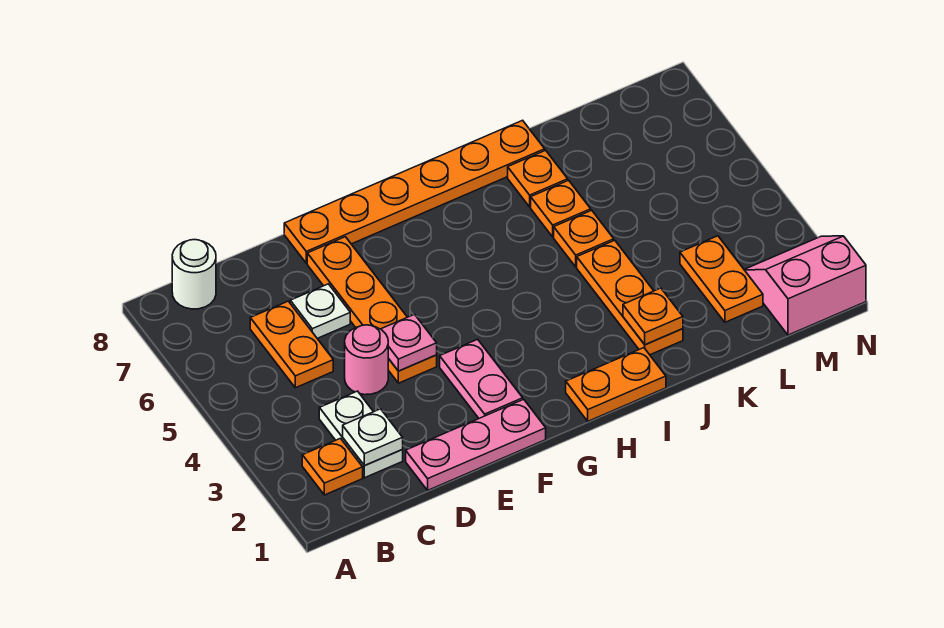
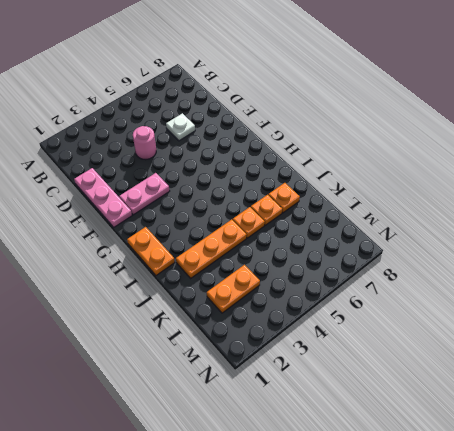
none -> orange 1x1 plate [302,438,363,495]
none -> white 1x1 round brick [172,240,216,309]
none -> white 1x2 plate [319,391,403,478]

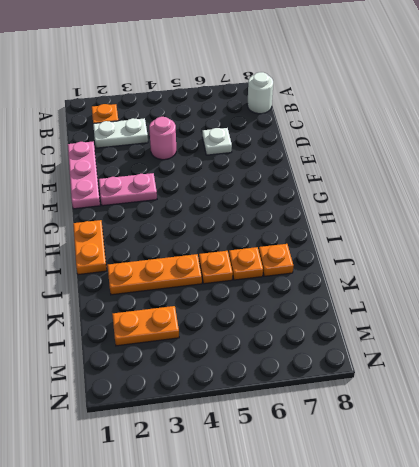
none -> orange 1x2 plate [250,301,333,388]
none -> orange 1x4 plate [307,237,437,383]
none -> orange 1x6 plate [284,120,545,263]

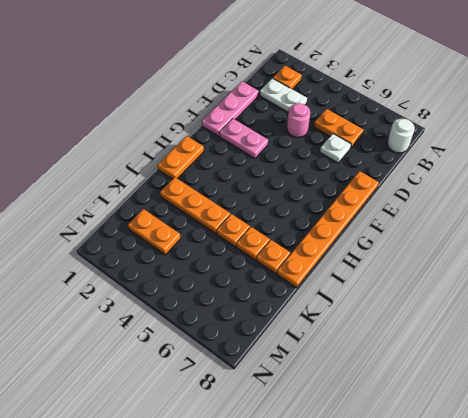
none -> orange 1x4 plate [307,237,437,383]
none -> pink 2x2 slope [744,236,866,335]
none -> white 1x1 plate [343,409,403,466]

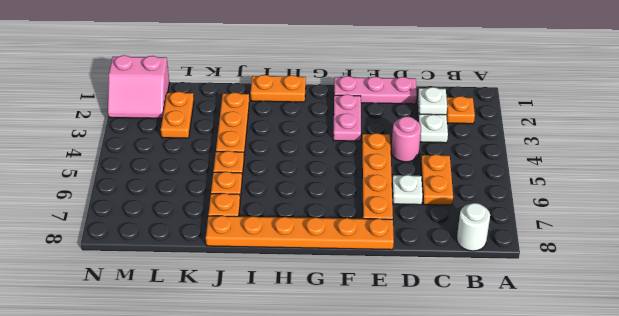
none -> pink 1x1 plate [381,315,437,371]
none -> orange 1x1 plate [623,288,683,345]

